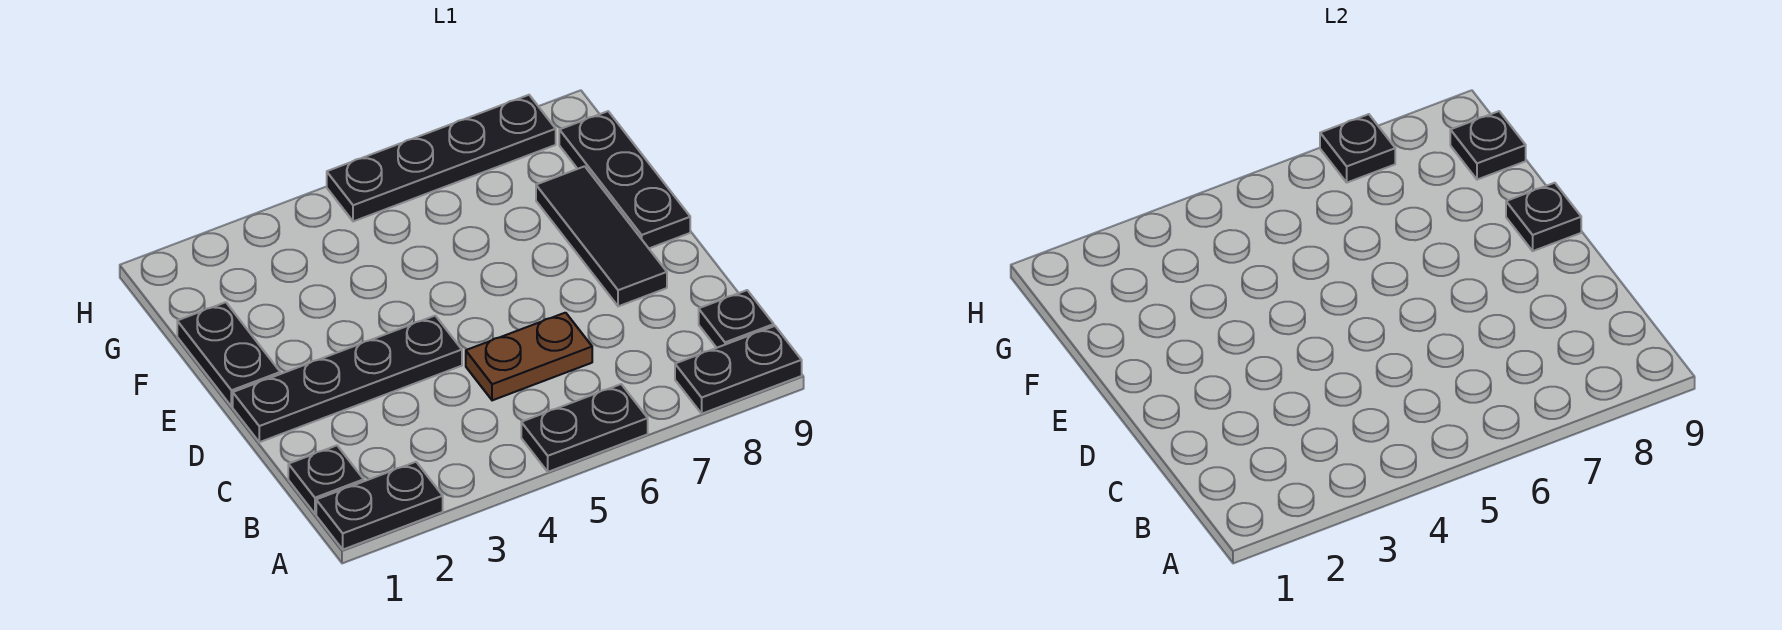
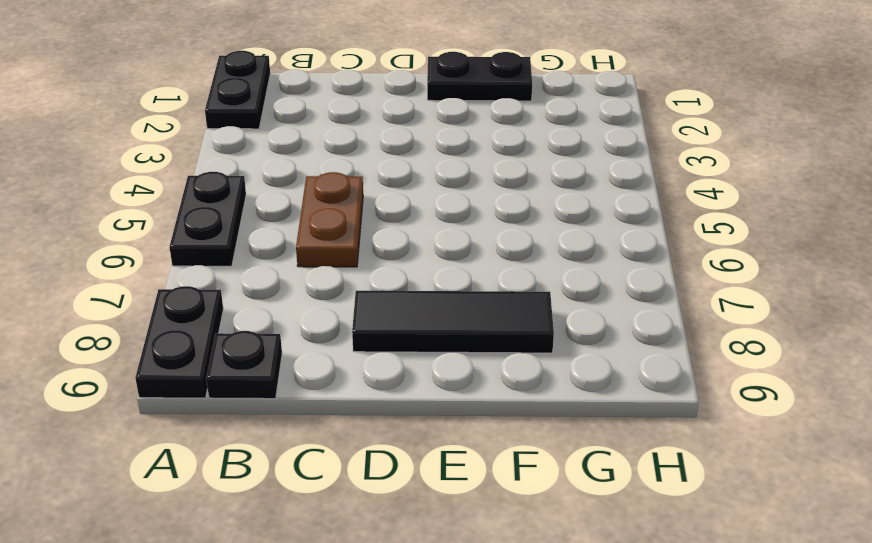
none -> black 1x1 plate [288,446,364,514]
none -> black 1x4 plate [233,316,462,442]
none -> black 1x3 plate [559,111,690,248]

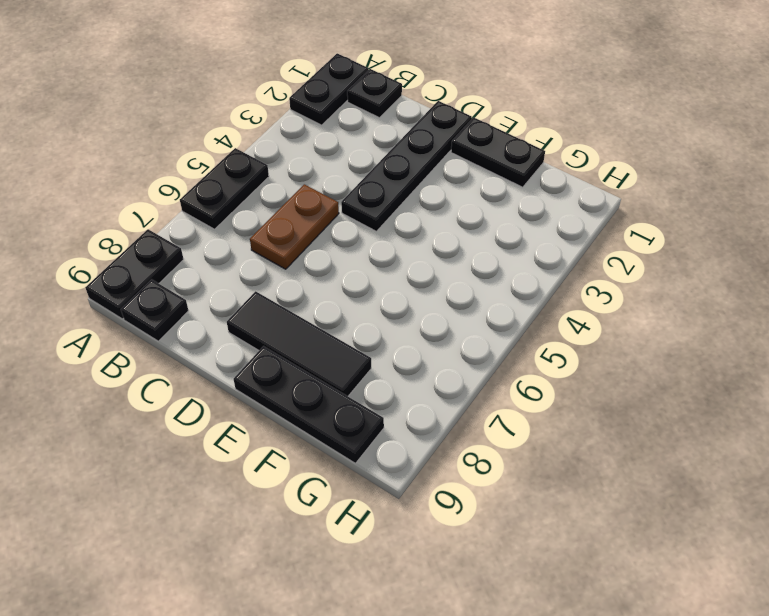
none -> black 1x4 plate [327,95,556,221]
none -> black 1x1 plate [1506,183,1581,251]
none -> black 1x1 plate [1450,111,1526,180]

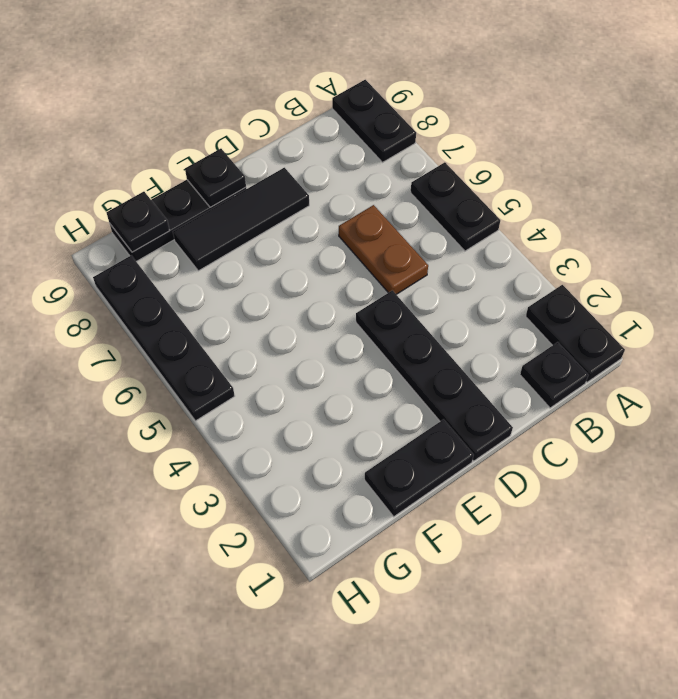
none -> black 1x1 plate [699,290,774,348]
none -> black 1x1 plate [1320,114,1395,182]

